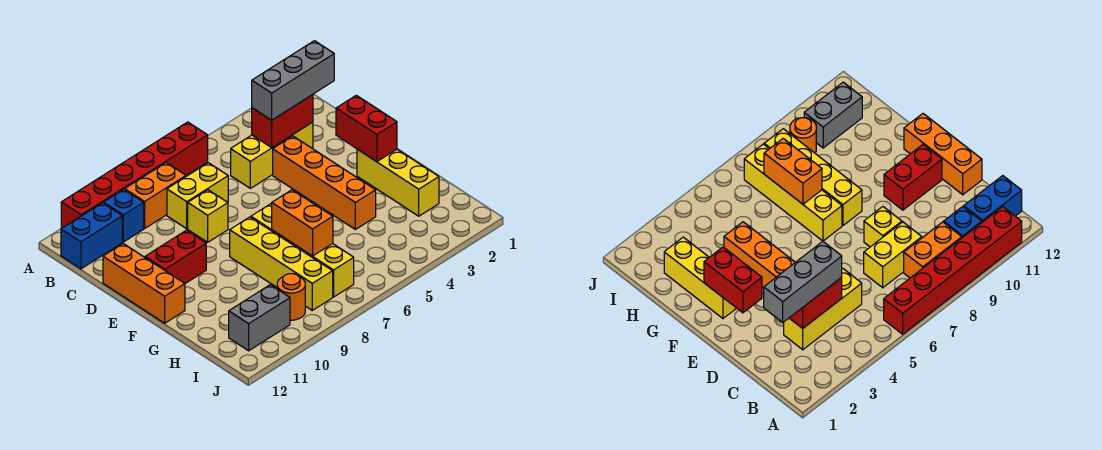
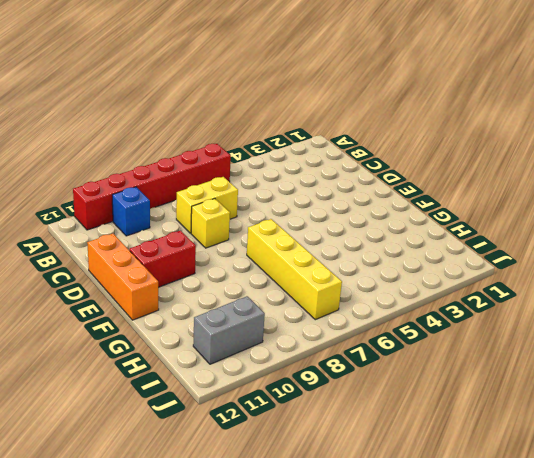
none -> orange 1x2 brick [125,163,186,228]
none -> blue 1x2 brick [61,203,122,269]
none -> yellow 1x3 brick [231,122,313,188]

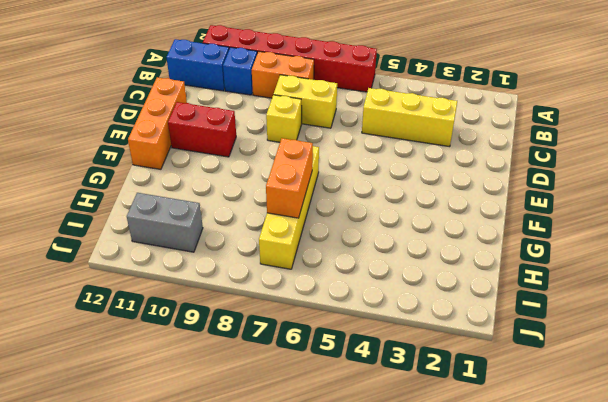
none -> orange 1x4 brick [273,136,376,229]
none -> yellow 1x3 brick [357,149,439,216]
none -> yellow 1x4 brick [230,217,333,310]

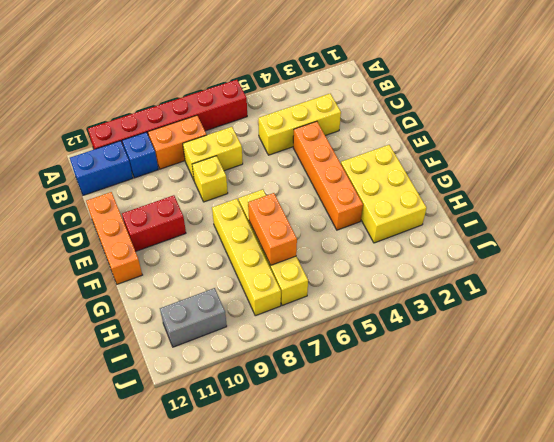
yellow 2x3 brick [341,145,427,243] -> yellow 1x3 brick [357,149,439,216]
none -> orange 1x1 round brick [277,274,305,320]
none -> red 1x2 brick [252,95,313,147]
none -> red 1x2 brick [336,95,397,162]

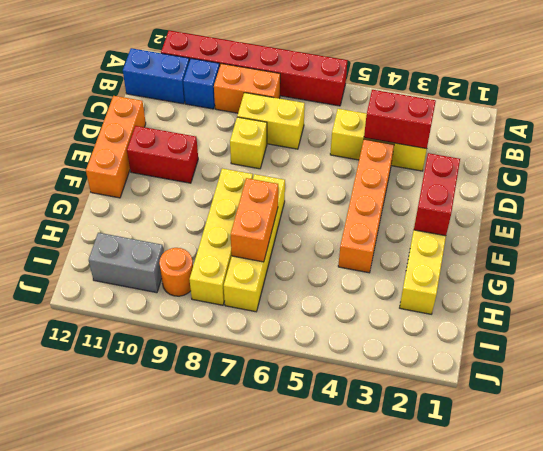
none -> grey 1x3 brick [252,41,334,120]

